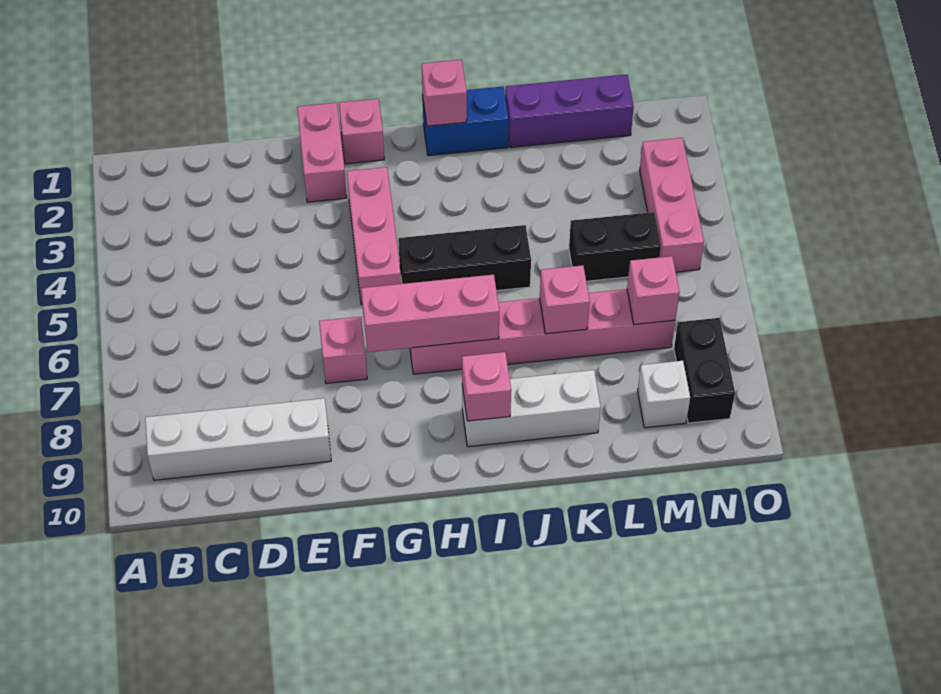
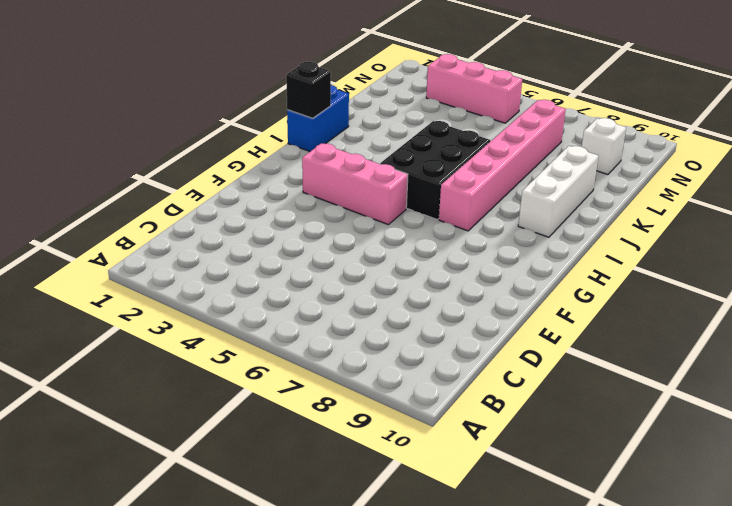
black 2x3 brick [380,121,490,219] -> black 1x3 brick [398,225,531,291]
black 1x1 brick [286,62,331,118] -> pink 1x1 brick [422,60,467,126]
none -> white 1x4 brick [145,398,331,480]
none -> pink 1x2 brick [297,103,347,202]
none -> pink 1x1 brick [319,317,367,383]

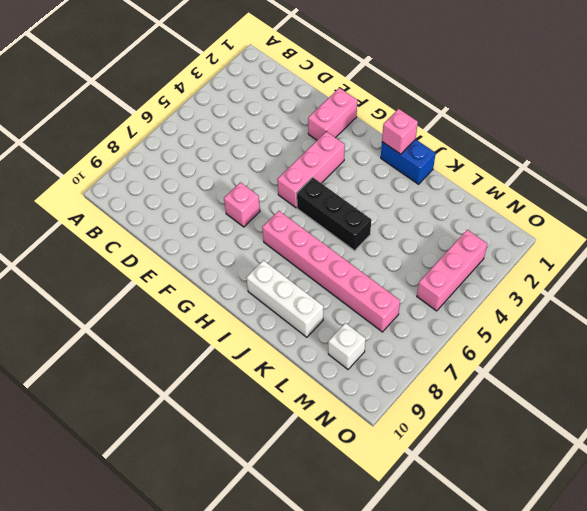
none -> white 1x4 brick [145,398,331,480]
none -> pink 1x1 brick [339,99,384,164]
none -> purple 1x3 brick [505,74,634,147]

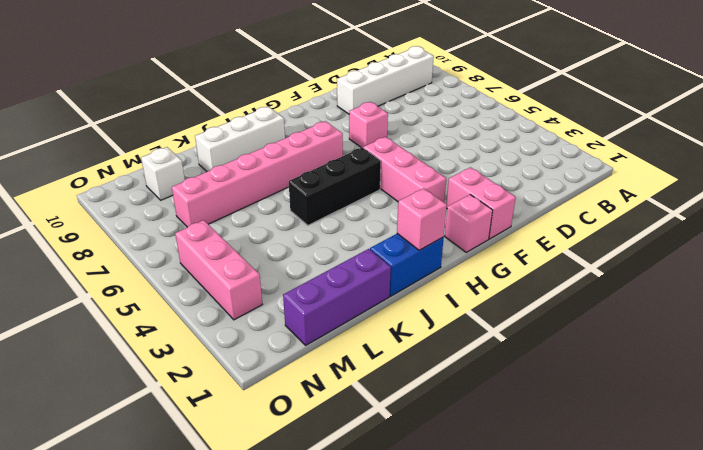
none -> black 1x2 brick [569,212,661,281]
none -> black 1x2 brick [674,318,735,423]
none -> pink 1x3 brick [361,275,499,352]

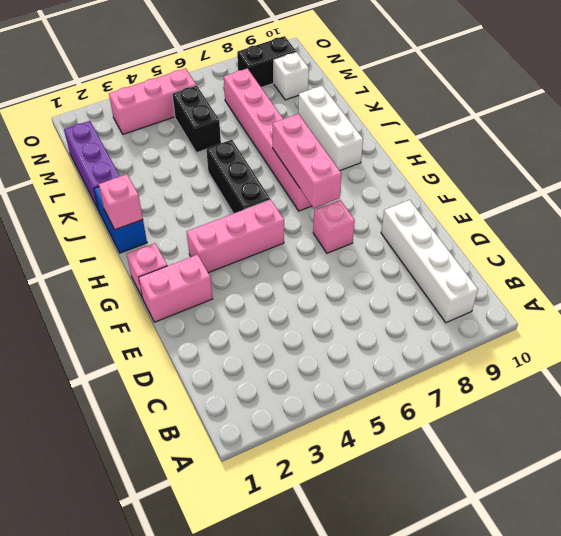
none -> pink 1x1 brick [462,352,511,421]
none -> pink 1x1 brick [540,265,590,334]
none -> pink 1x1 brick [627,256,680,325]

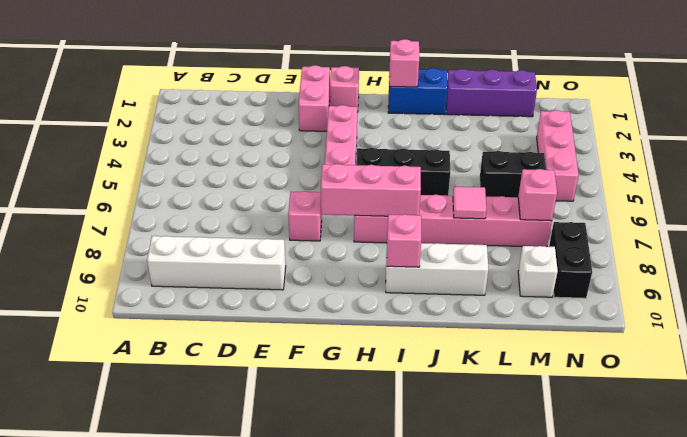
pink 1x1 tile [453,187,486,219] -> pink 1x1 brick [540,265,590,334]

